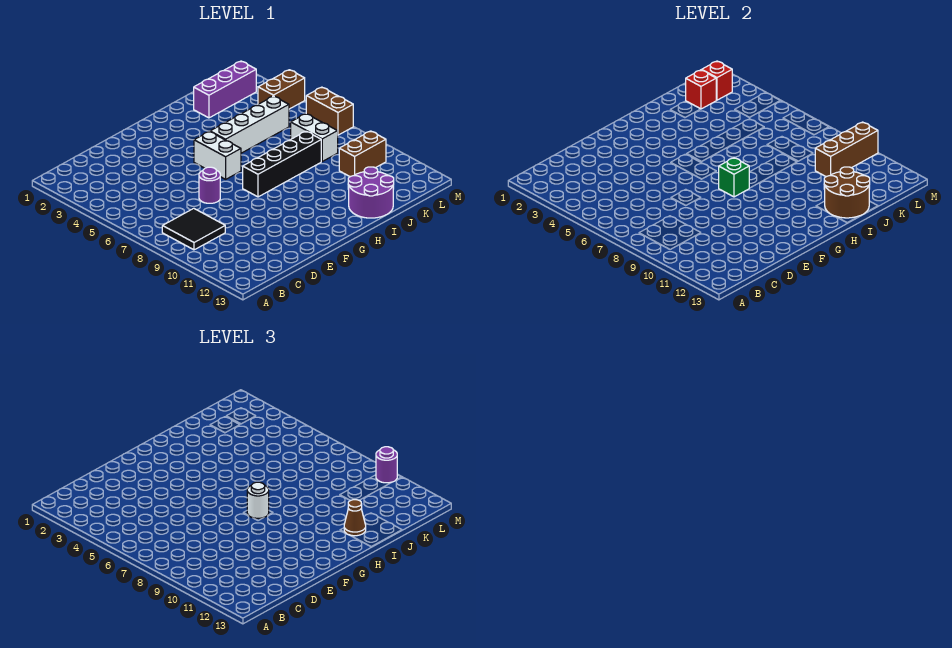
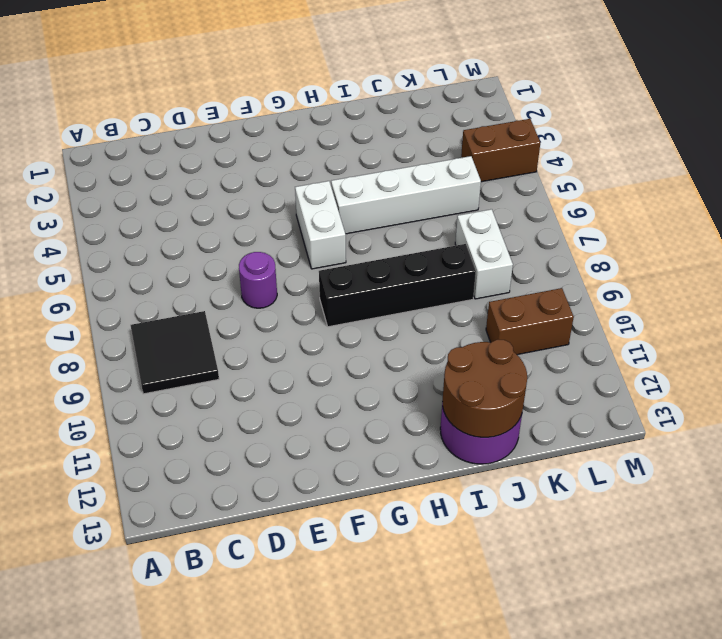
none -> purple 1x3 brick [194,61,256,118]
none -> brown 1x2 brick [306,87,353,135]
none -> green 1x1 brick [719,158,749,197]

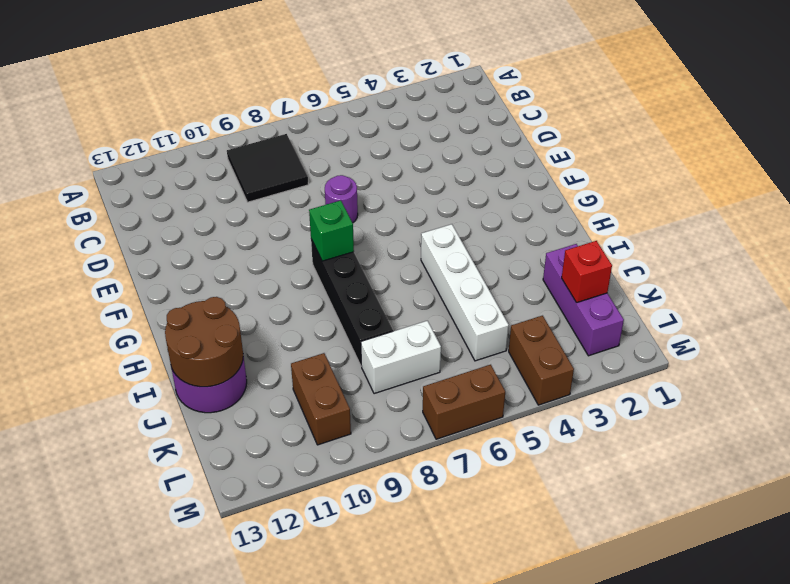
none -> white 1x2 brick [194,131,241,179]
none -> brown 1x3 brick [815,122,878,177]
none -> red 1x1 brick [702,61,732,100]

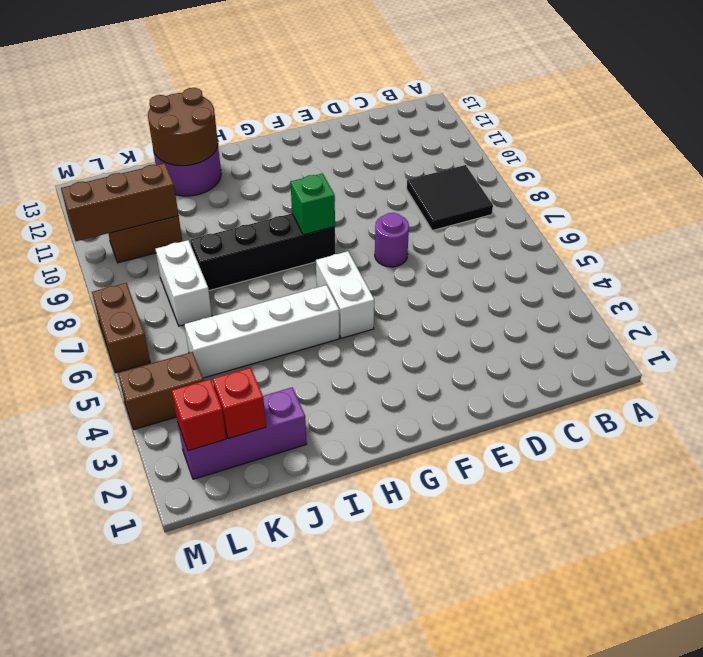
none -> white 1x1 round brick [247,482,269,518]
none -> brown 1x1 cone [344,500,366,536]
none -> purple 1x1 round brick [376,447,397,483]

